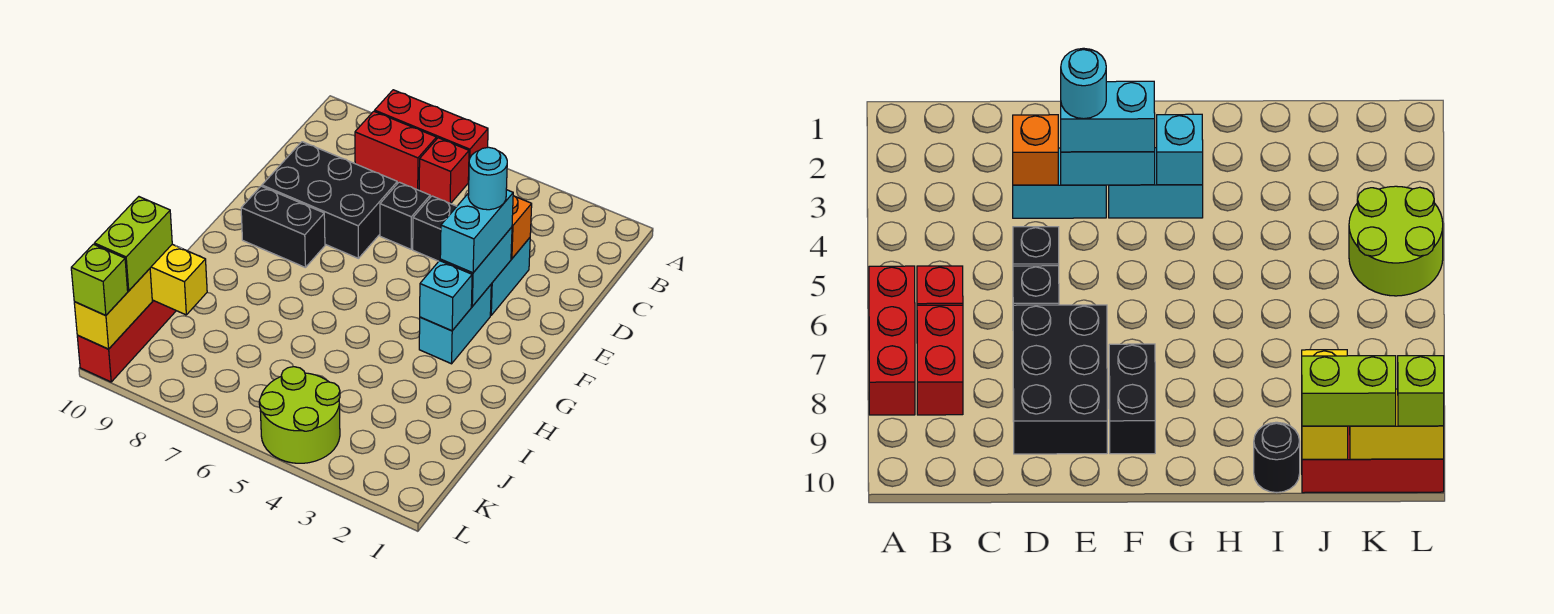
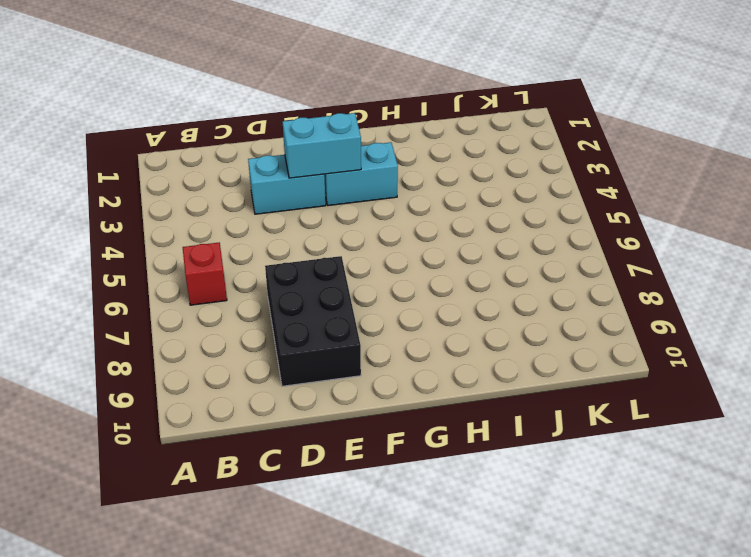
none -> red 1x3 brick [375,90,488,181]
none -> red 1x2 brick [355,111,436,190]
none -> black 1x1 brick [413,196,457,261]

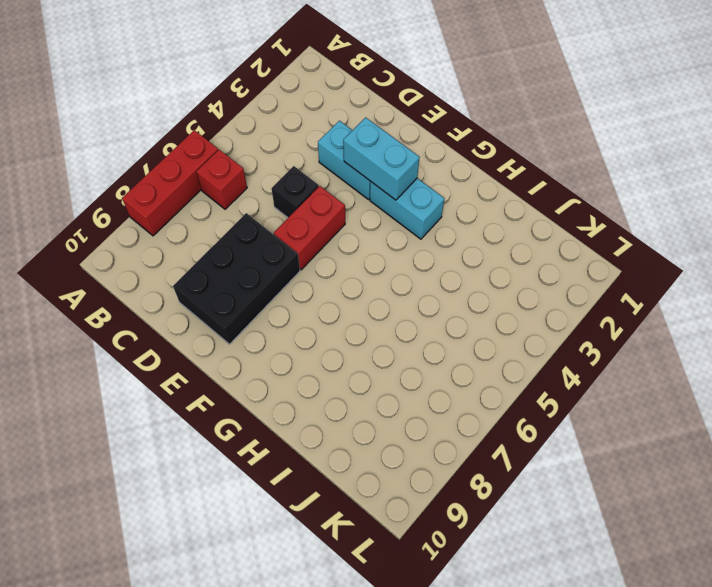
red 1x2 brick [274,186,345,270] -> red 1x2 brick moved to [355,111,436,190]
none -> black 1x1 brick [380,182,430,249]
none -> black 1x2 brick [241,186,325,268]
none -> black 1x1 round brick [1254,422,1300,493]

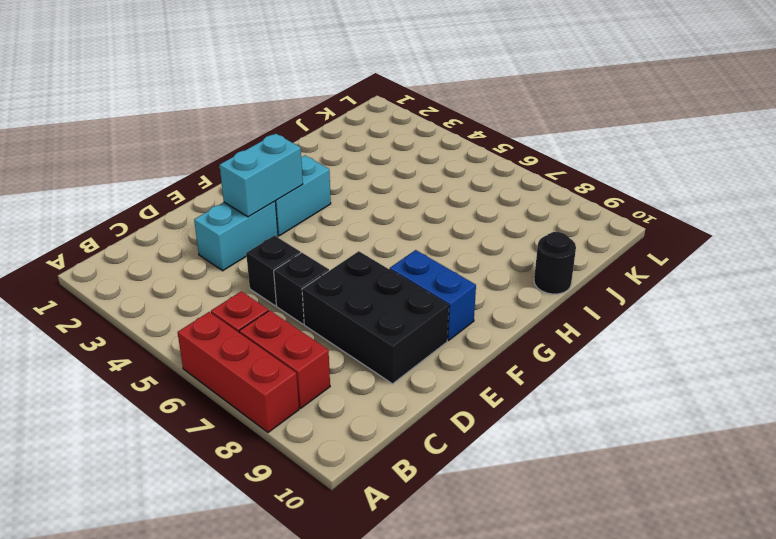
blue 1x2 brick [390,250,476,340] -> black 1x2 brick [241,186,325,268]
none -> red 1x3 brick [77,300,176,382]
none -> lime 2x2 round brick [259,367,340,463]
none -> orange 1x1 brick [511,196,532,259]

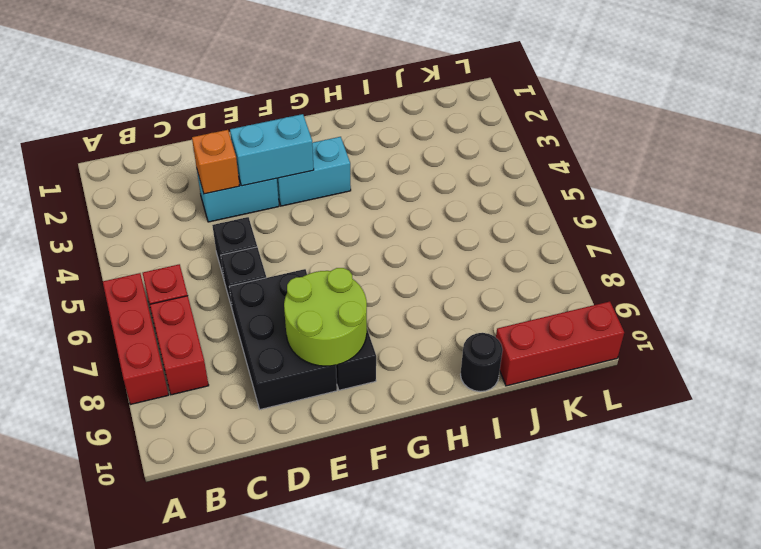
lime 2x2 round brick [284,268,367,366] -> lime 2x2 round brick moved to [259,367,340,463]
none -> cyan 1x1 brick [420,261,472,331]
none -> yellow 1x2 brick [150,244,207,315]
none -> yellow 1x2 brick [74,269,152,349]

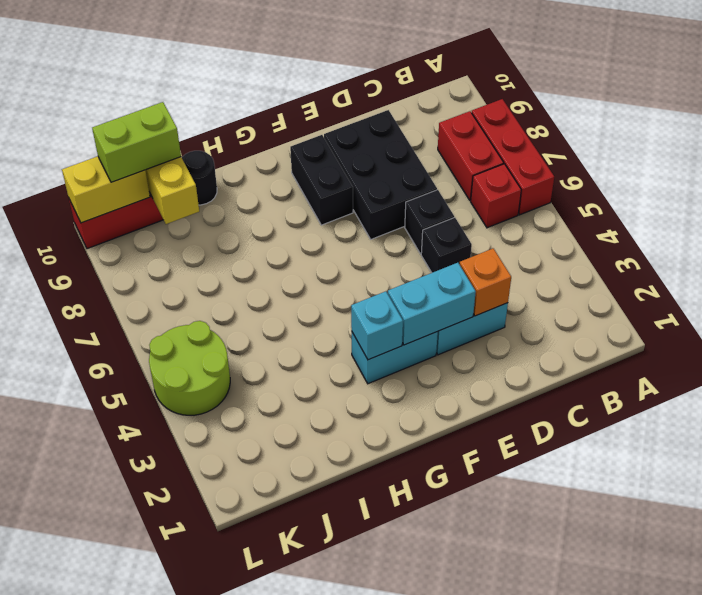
none -> cyan 1x2 brick [440,190,513,273]
none -> lime 1x1 brick [71,244,128,316]
none -> cyan 1x1 round brick [468,147,507,210]

